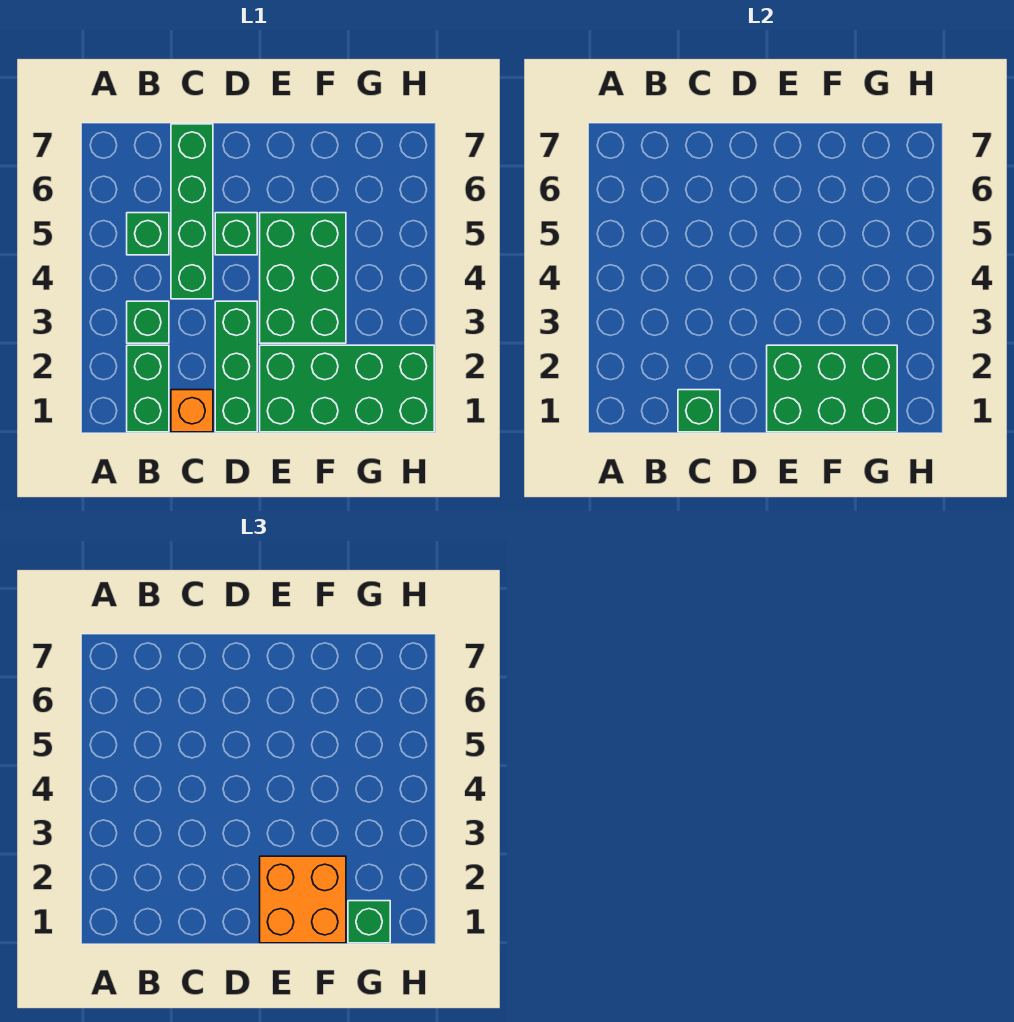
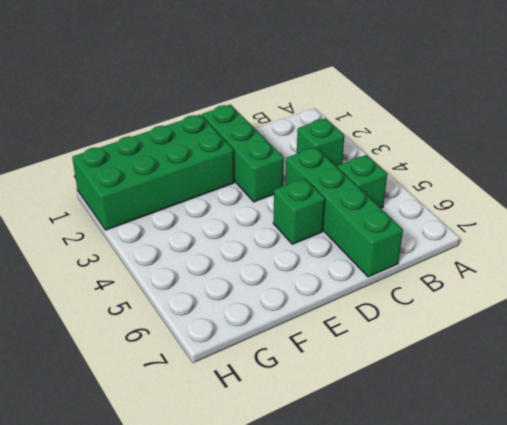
none -> green 1x2 brick [127,345,169,432]
none -> orange 1x1 brick [171,390,213,432]
none -> green 2x3 brick [260,213,346,343]

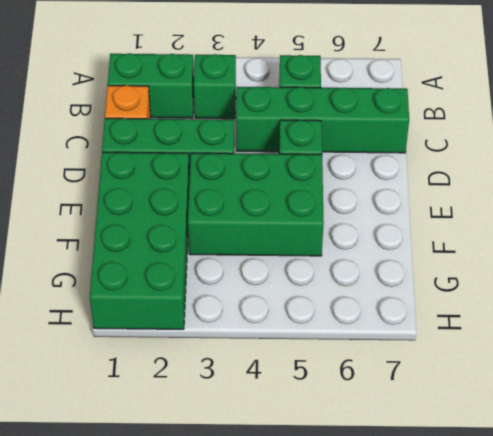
none -> green 1x1 brick [678,390,720,432]
none -> green 2x3 brick [767,345,897,432]
none -> orange 2x2 brick [260,856,346,943]

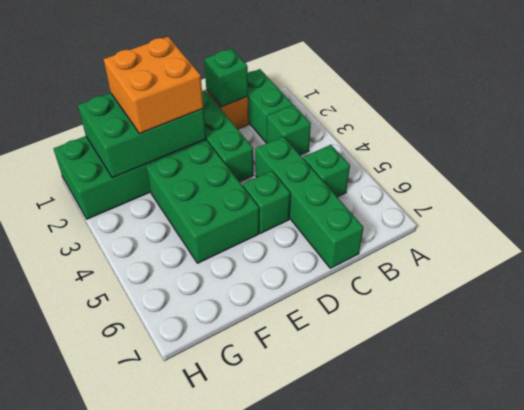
none -> green 1x1 brick [348,901,390,943]

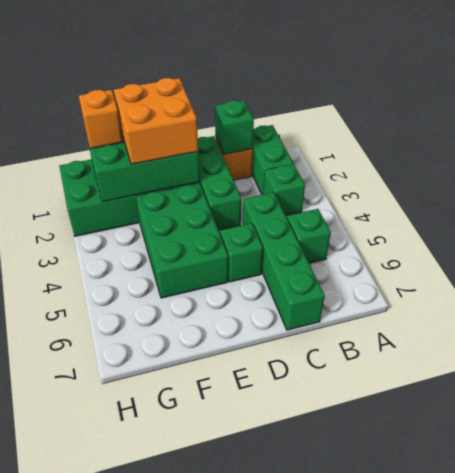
orange 1x1 brick [79,90,123,149] -> green 1x1 brick [348,901,390,943]

